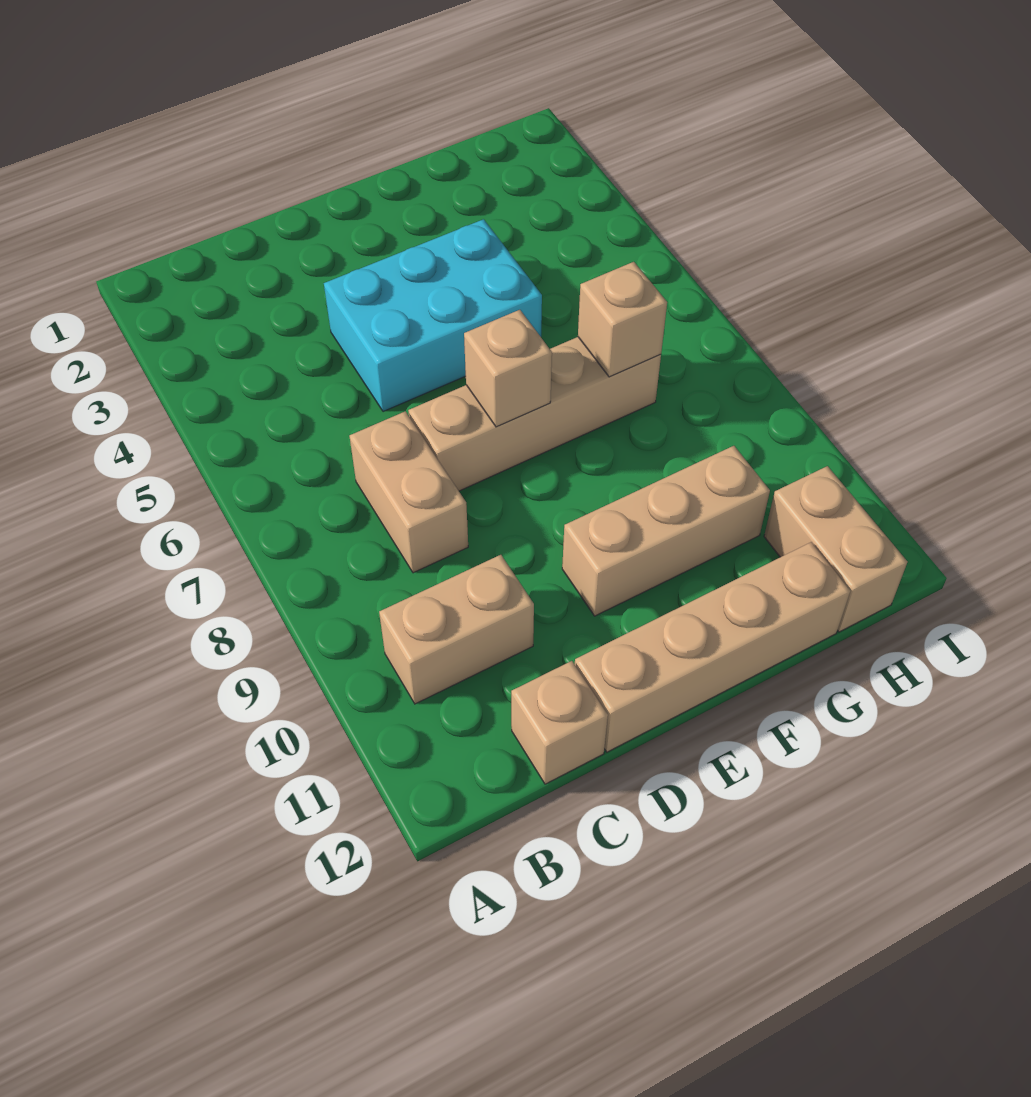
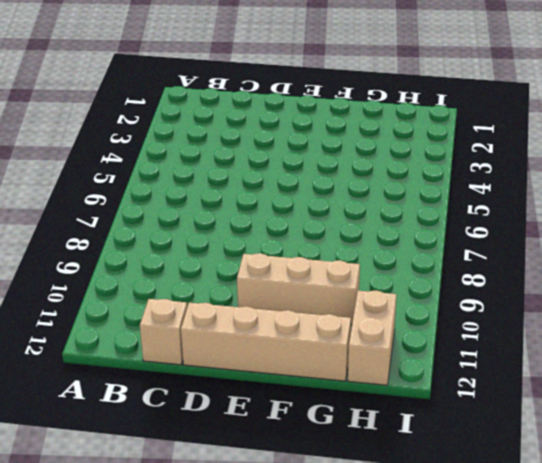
none -> tan 1x2 brick [379,555,534,704]
none -> tan 1x2 brick [349,411,468,573]

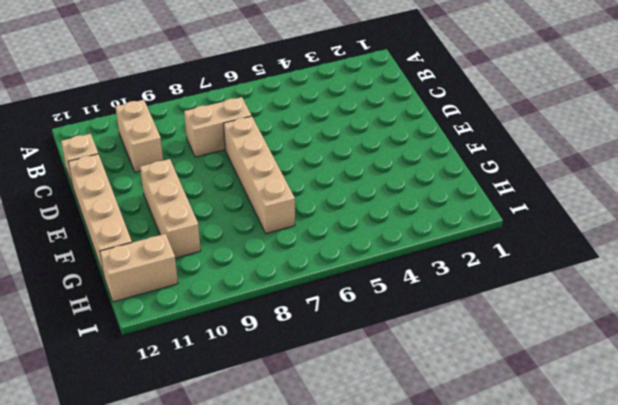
none -> cyan 2x3 brick [324,219,542,412]
none -> tan 1x1 brick [464,310,552,427]

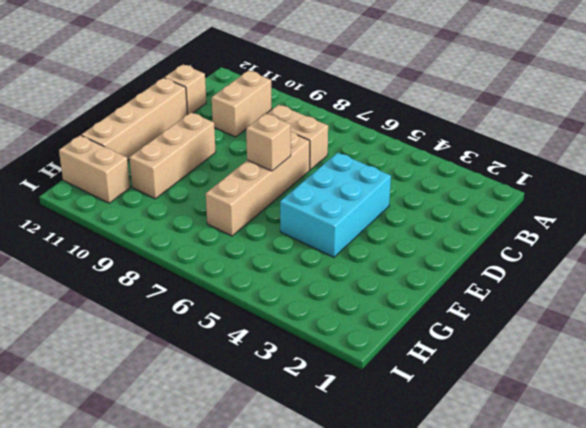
none -> tan 1x1 brick [578,262,667,377]

